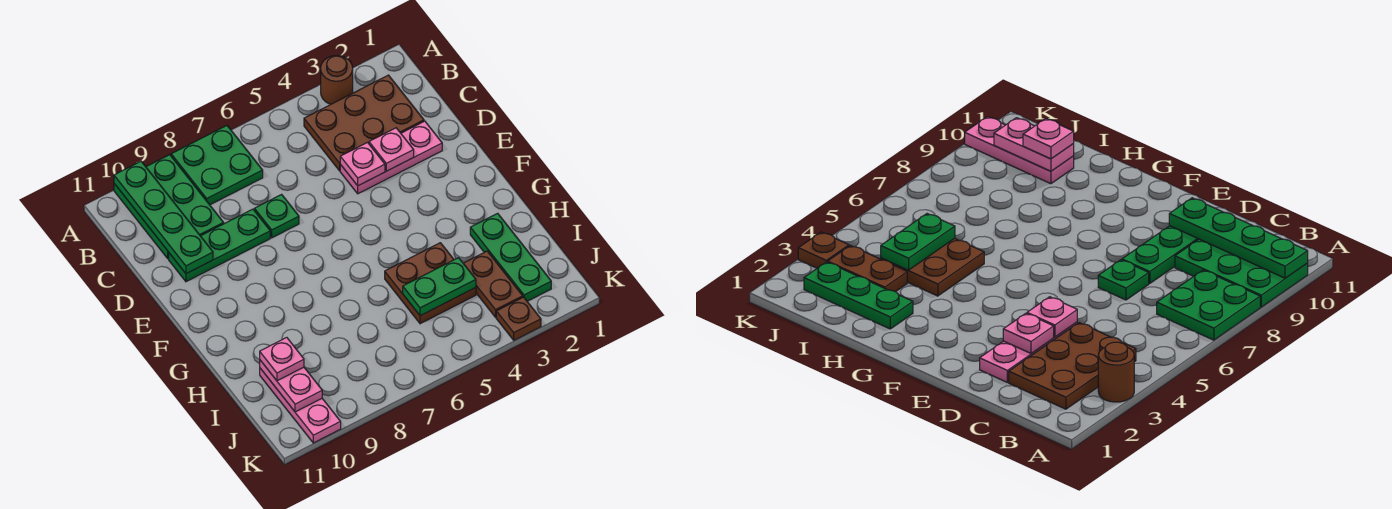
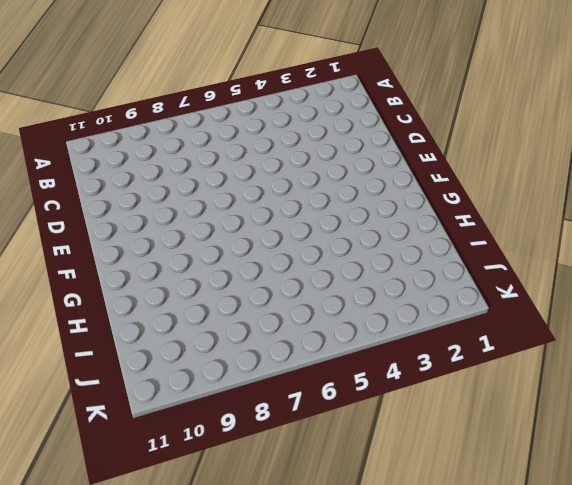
none -> brown 1x1 round brick [321,55,353,104]
none -> green 2x2 plate [171,125,263,205]
none -> green 2x3 plate [114,155,224,258]

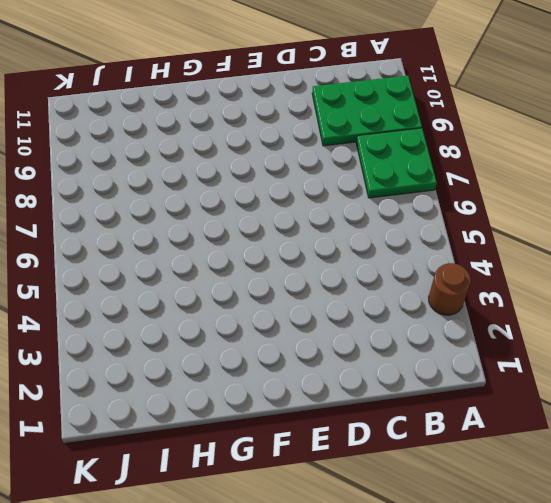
none -> brown 2x3 plate [304,75,424,171]
none -> pink 1x3 plate [340,121,442,194]
none -> green 1x1 plate [254,194,299,238]

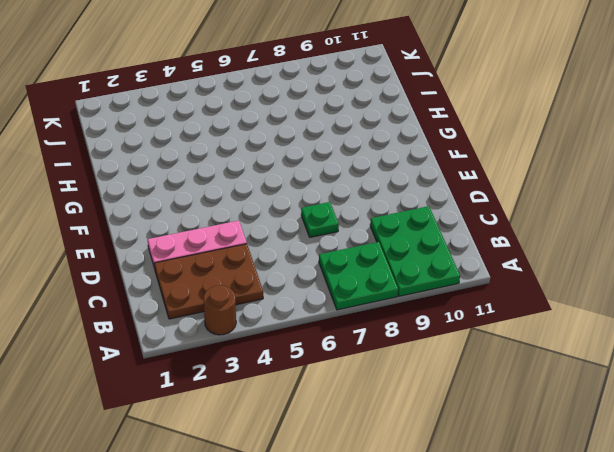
none -> green 1x3 plate [169,209,270,282]
none -> green 1x3 plate [470,213,551,301]
none -> brown 2x2 plate [385,243,476,324]

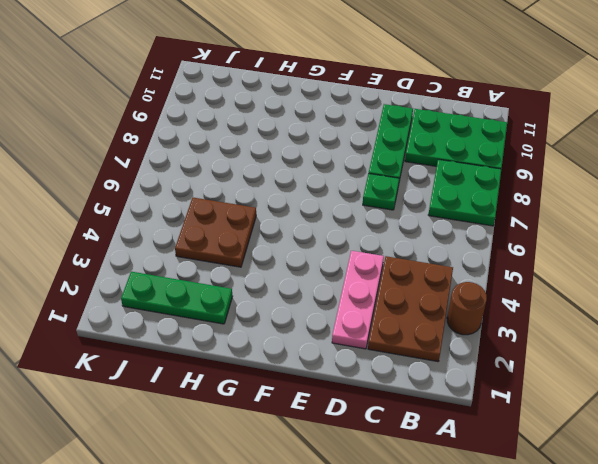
none -> brown 1x2 plate [463,251,523,317]
none -> pink 1x3 plate [260,368,341,443]
none -> brown 1x1 plate [496,297,541,340]

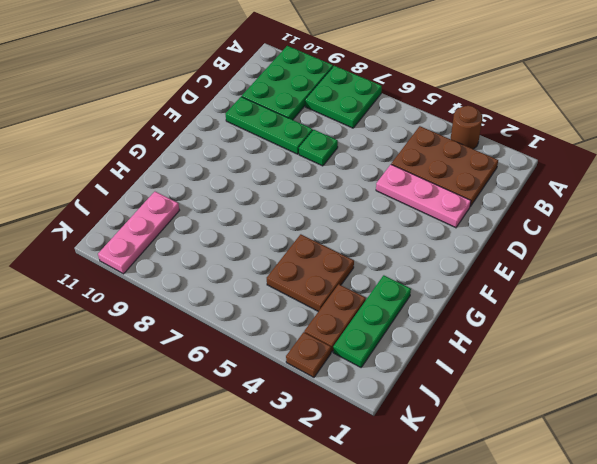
none -> green 1x4 plate [114,161,213,274]
none -> pink 1x1 plate [369,128,414,171]
none -> pink 1x1 plate [340,143,385,186]

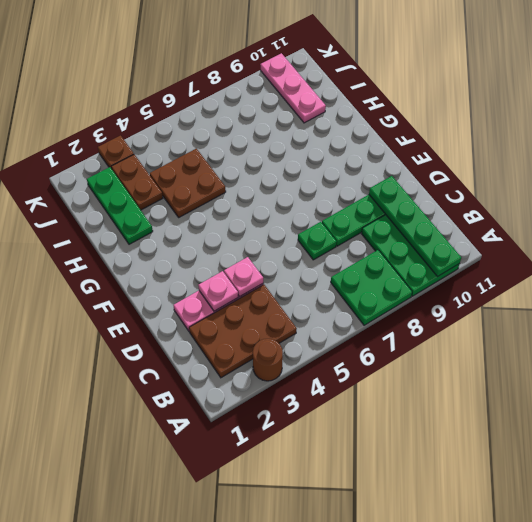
none -> green 1x2 plate [403,258,476,316]
none -> pink 1x2 plate [260,360,322,412]
none -> pink 1x1 plate [260,337,304,381]

